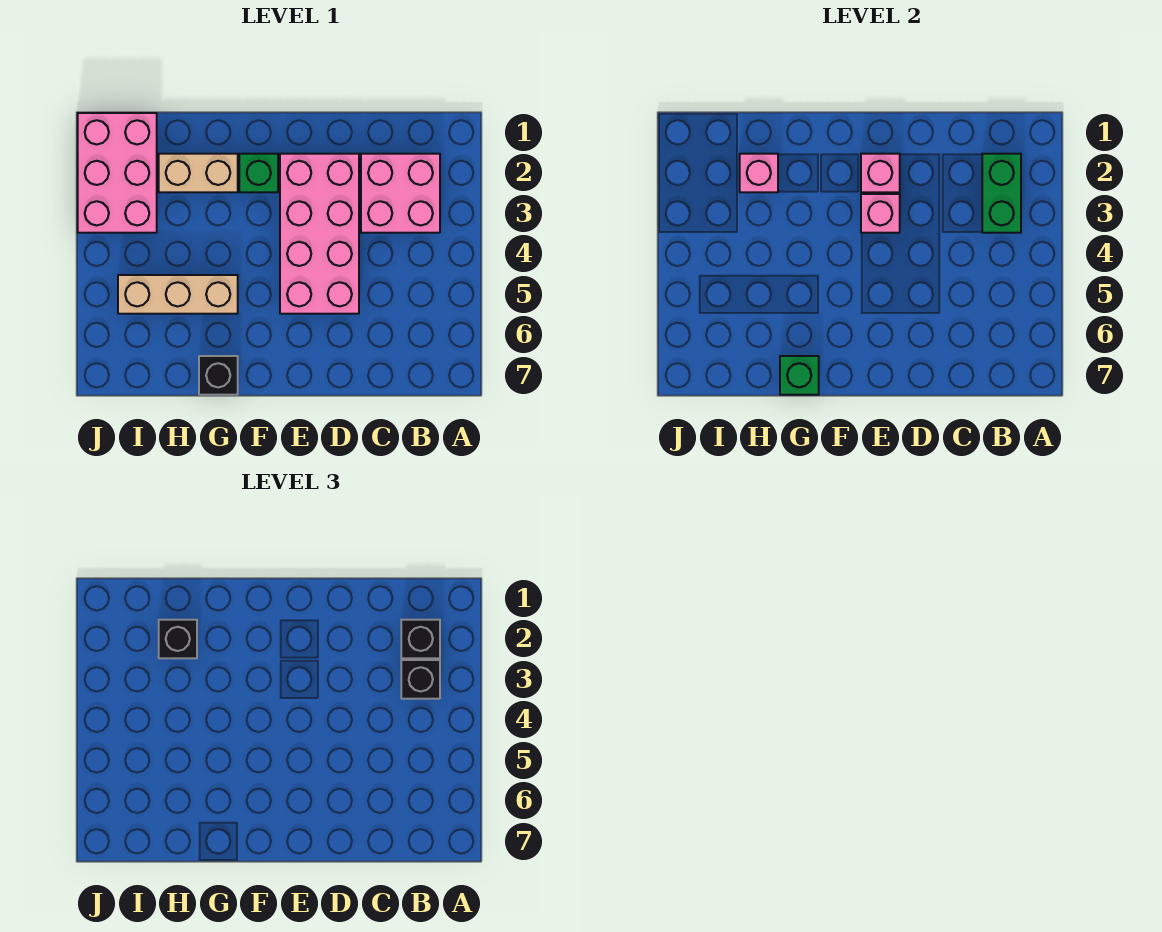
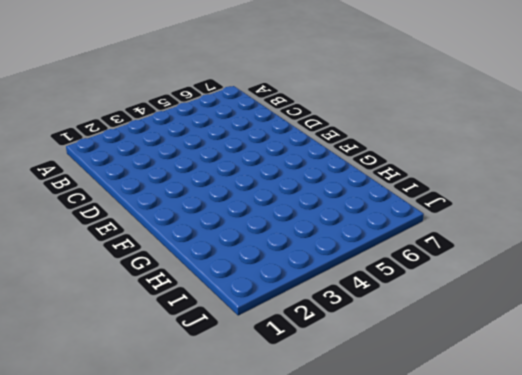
none -> pink 2x2 brick [361,154,440,233]
none -> pink 2x4 brick [280,154,359,314]
none -> green 1x1 brick [239,154,278,192]

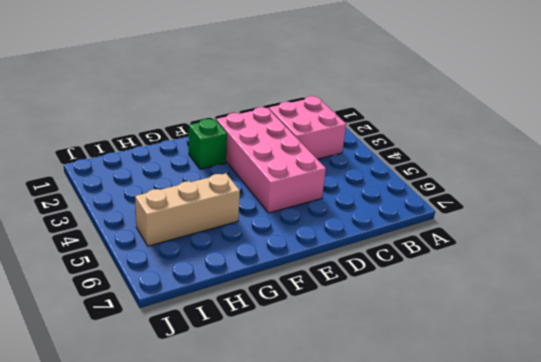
none -> tan 1x2 brick [159,154,238,192]
none -> black 1x1 brick [199,356,238,395]
none -> pink 2x3 brick [78,113,157,233]

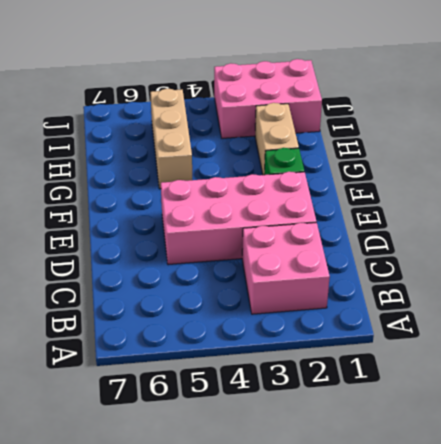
none -> black 1x1 brick [199,356,238,395]
none -> green 1x2 brick [982,154,1021,233]
none -> pink 1x1 brick [861,154,900,192]

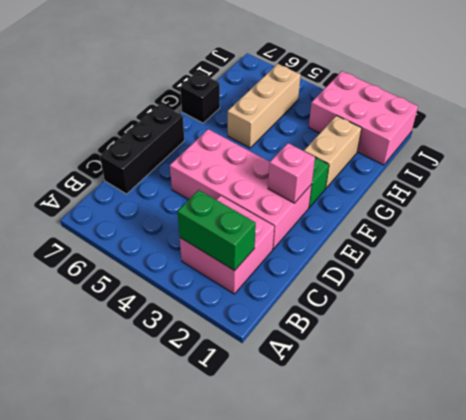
black 1x3 brick [100,104,184,194] -> none
none -> pink 1x1 brick [861,194,900,233]
none -> green 1x1 brick [780,356,819,395]
none -> pink 1x1 brick [740,154,778,192]

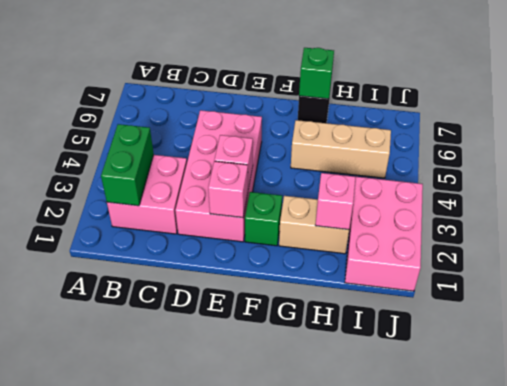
none -> black 1x1 brick [401,620,440,658]
none -> black 1x1 brick [401,660,440,699]
none -> black 1x1 brick [159,620,197,658]

